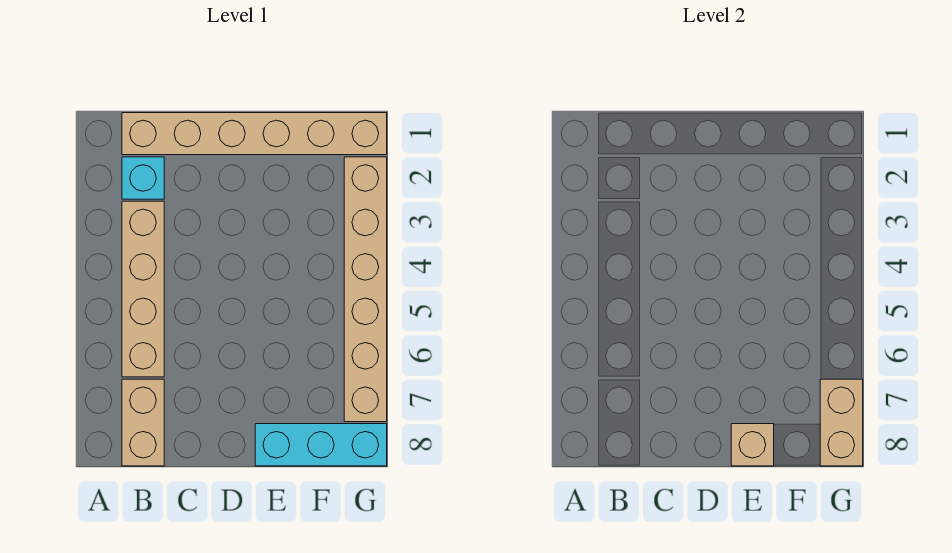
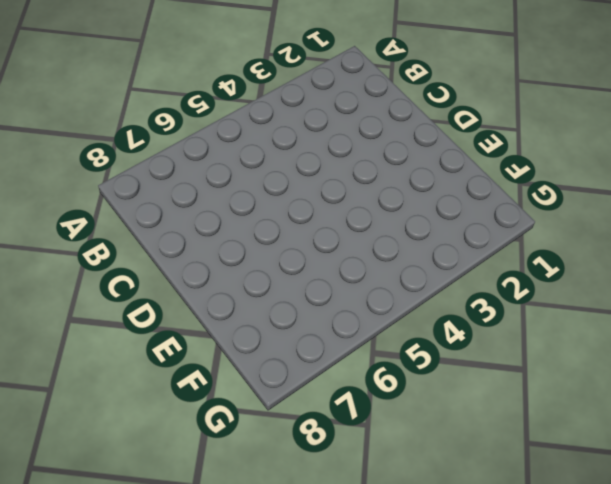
none -> tan 1x6 brick [122,113,387,155]
none -> cyan 1x1 brick [122,157,164,199]

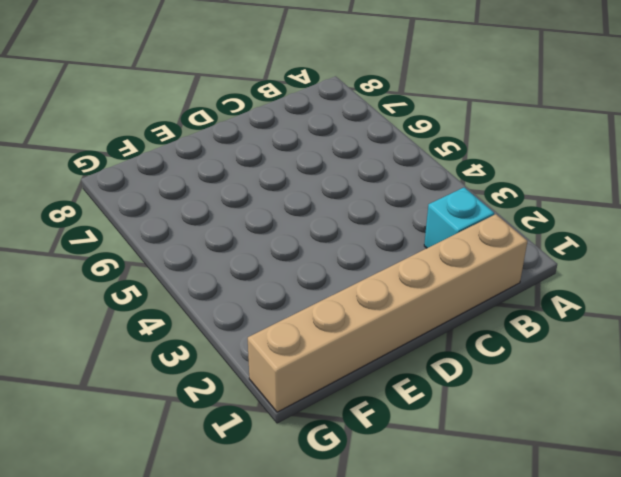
none -> tan 1x4 brick [122,201,164,377]
none -> tan 1x2 brick [122,379,164,466]

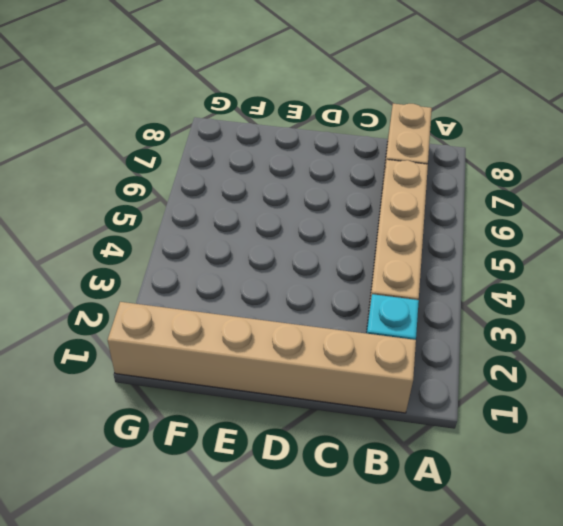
none -> cyan 1x3 brick [255,424,387,466]
none -> tan 1x6 brick [344,157,387,422]

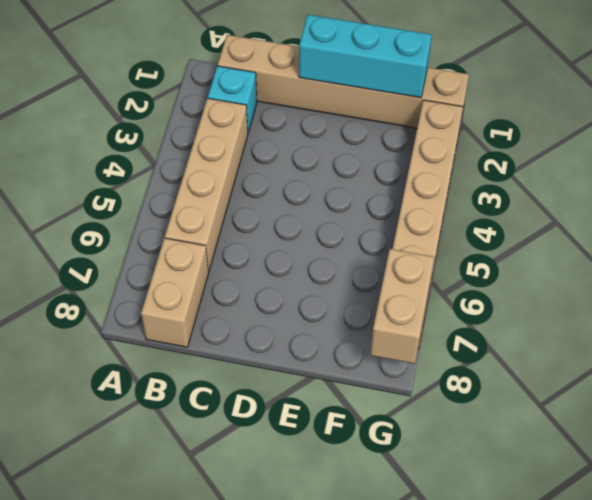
cyan 1x3 brick [299,15,432,98] -> cyan 1x3 brick moved to [255,424,387,466]
none -> tan 1x1 brick [731,424,774,466]

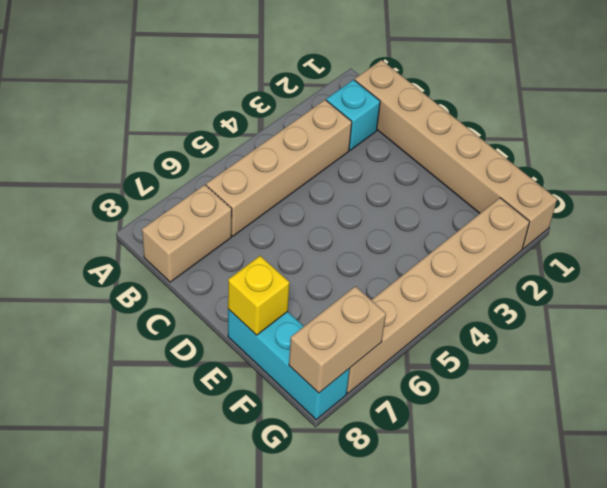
yellow 1x1 brick [228,256,289,335] -> tan 1x1 brick [731,424,774,466]

